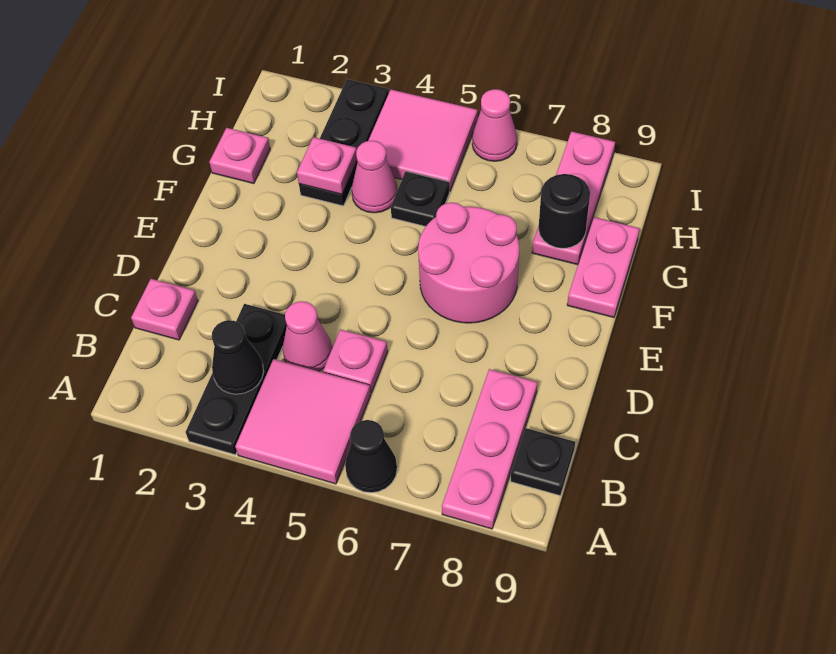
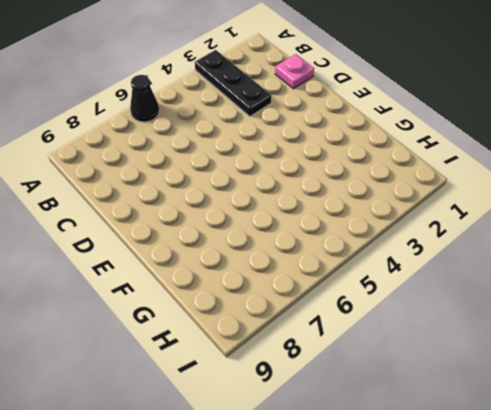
none -> pink 2x2 tile [235,359,371,484]
none -> pink 1x3 plate [442,369,537,529]
none -> black 1x1 plate [511,428,575,496]

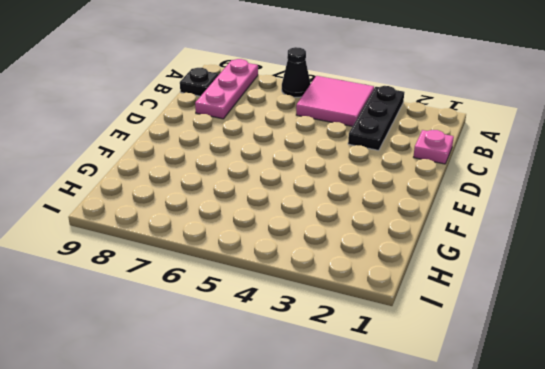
none -> pink 1x1 cone [283,301,332,371]
none -> pink 1x1 plate [323,329,388,393]
none -> pink 2x2 round brick [418,202,519,323]

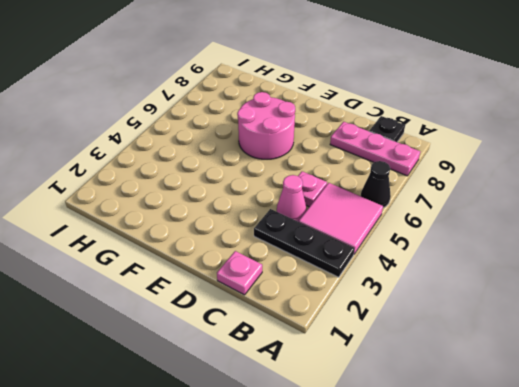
none -> pink 1x2 plate [567,217,640,317]
none -> pink 1x1 plate [209,128,270,184]
none -> black 1x3 plate [299,79,389,206]

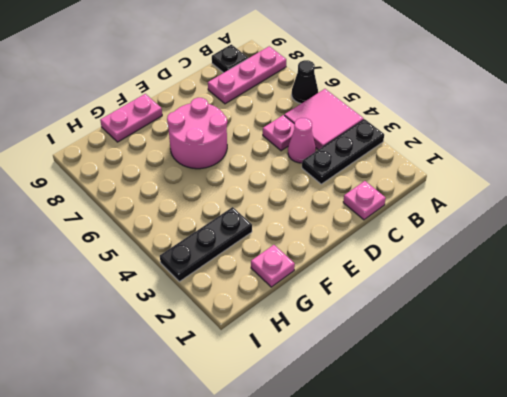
none -> pink 1x1 cone [351,141,398,213]
none -> black 1x1 plate [391,171,449,227]
none -> pink 1x3 plate [532,131,615,265]

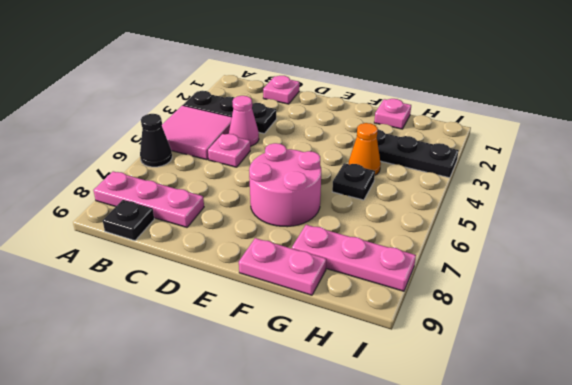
orange 1x1 cone [348,123,381,175] -> pink 1x1 cone [351,141,398,213]
none -> pink 2x2 tile [368,90,478,191]
none -> pink 1x1 cone [472,89,517,161]
none -> black 1x1 cone [212,320,263,394]

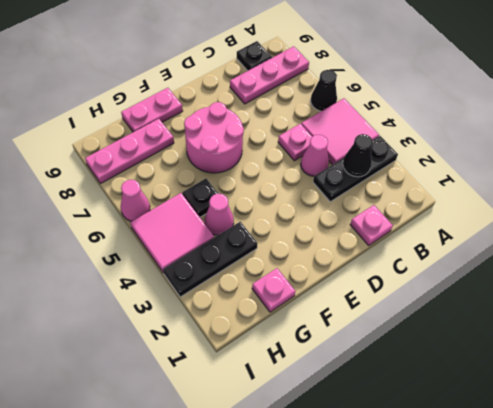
none -> pink 1x1 plate [297,137,357,194]
none -> black 1x1 round brick [538,174,590,249]

